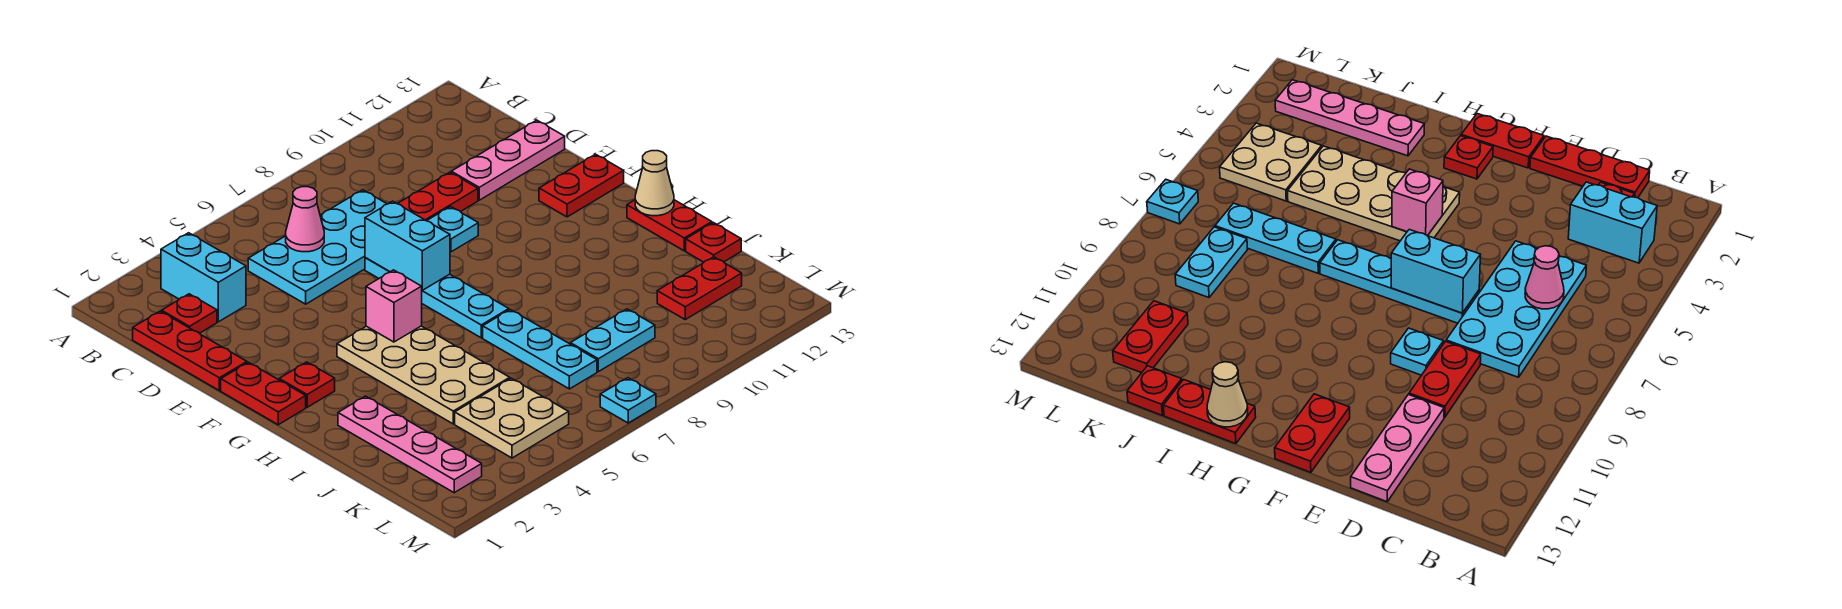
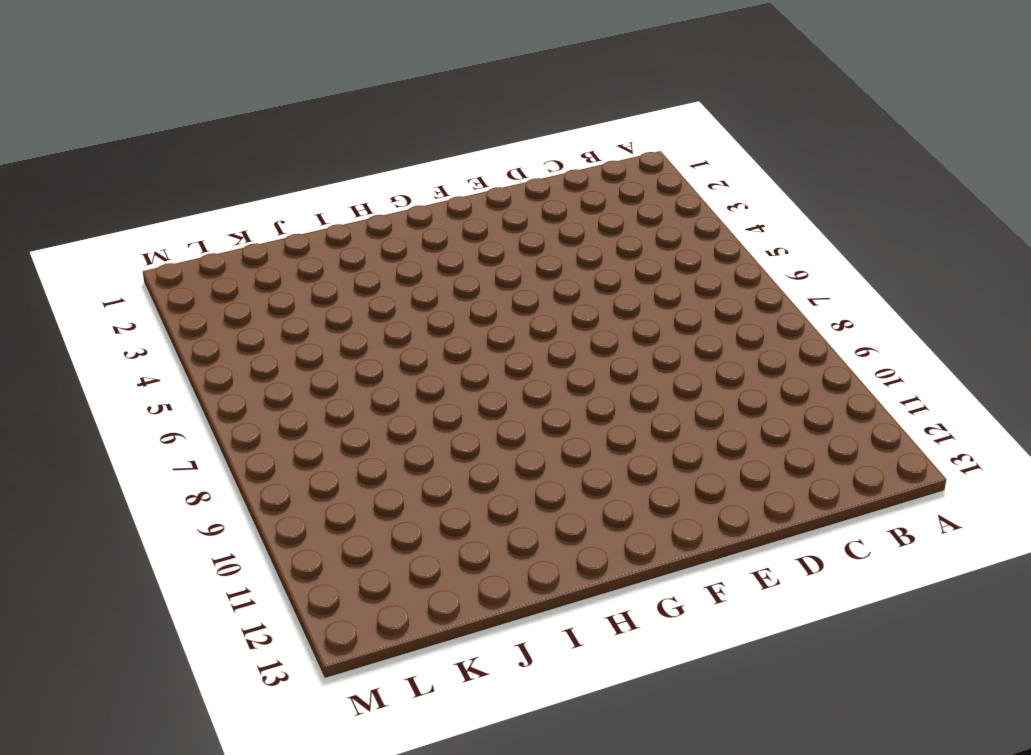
none -> cyan 1x2 brick [161,233,246,322]
none -> red 1x3 plate [133,311,247,391]
none -> red 1x1 plate [162,294,217,333]

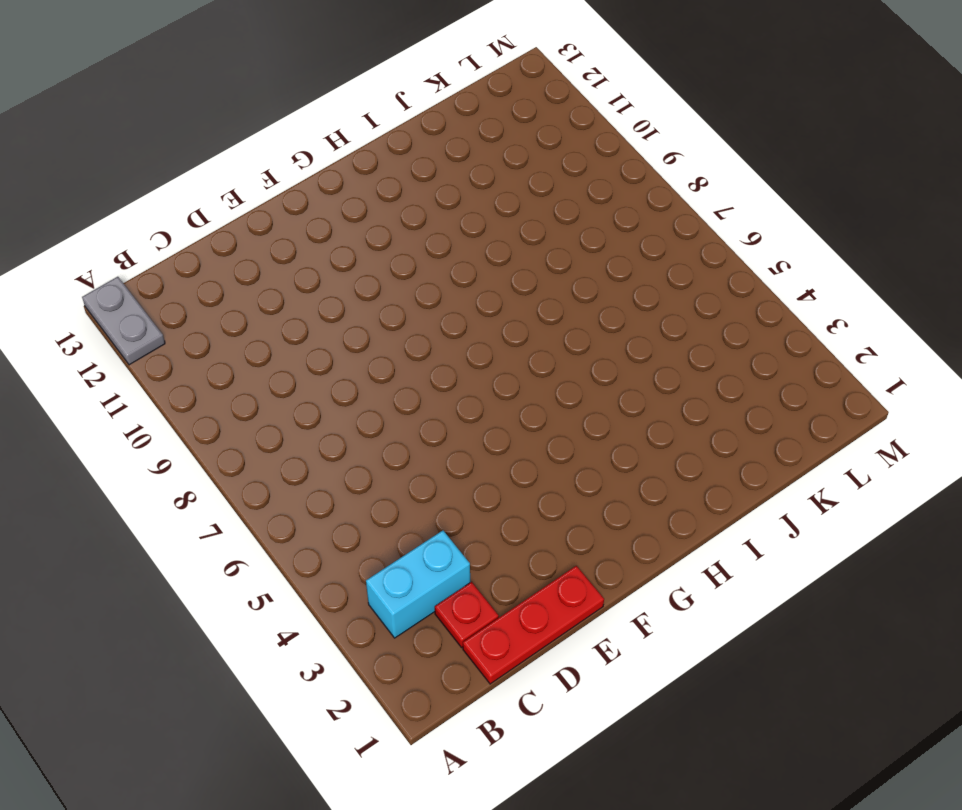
grey 1x2 plate [82,277,165,365] -> none
none -> cyan 2x4 plate [248,190,387,304]
none -> red 1x2 plate [398,172,478,221]
none -> pink 1x3 plate [451,120,565,200]

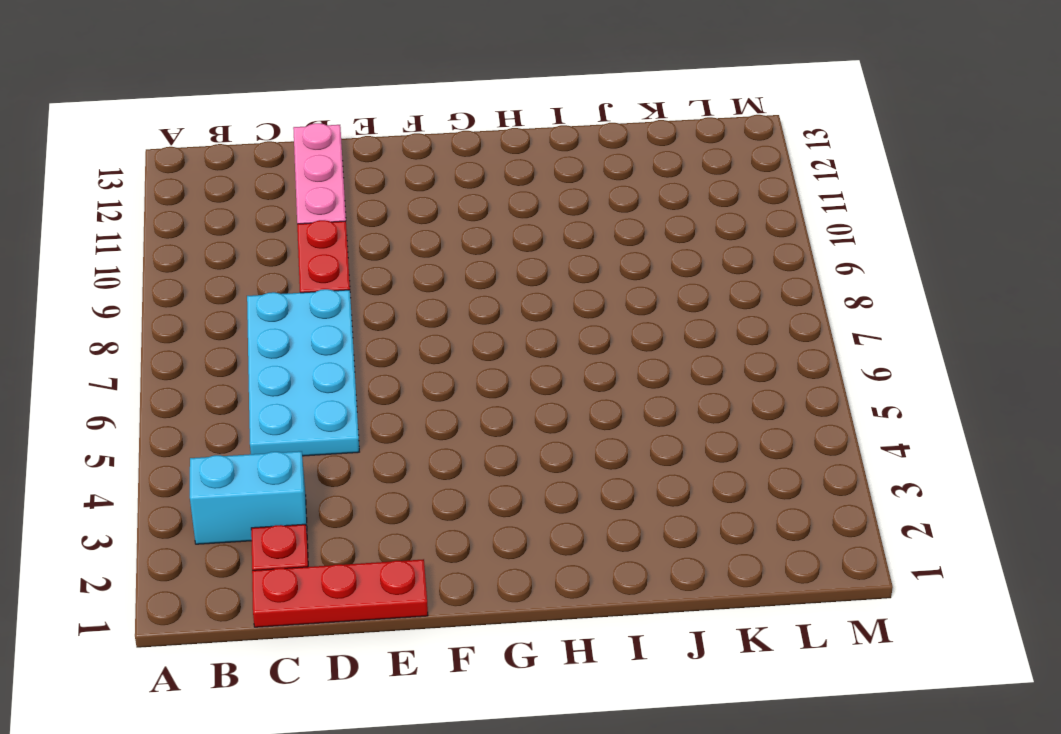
none -> cyan 1x4 plate [365,258,509,338]
none -> cyan 1x1 plate [427,207,478,252]
none -> red 1x2 plate [221,362,306,425]

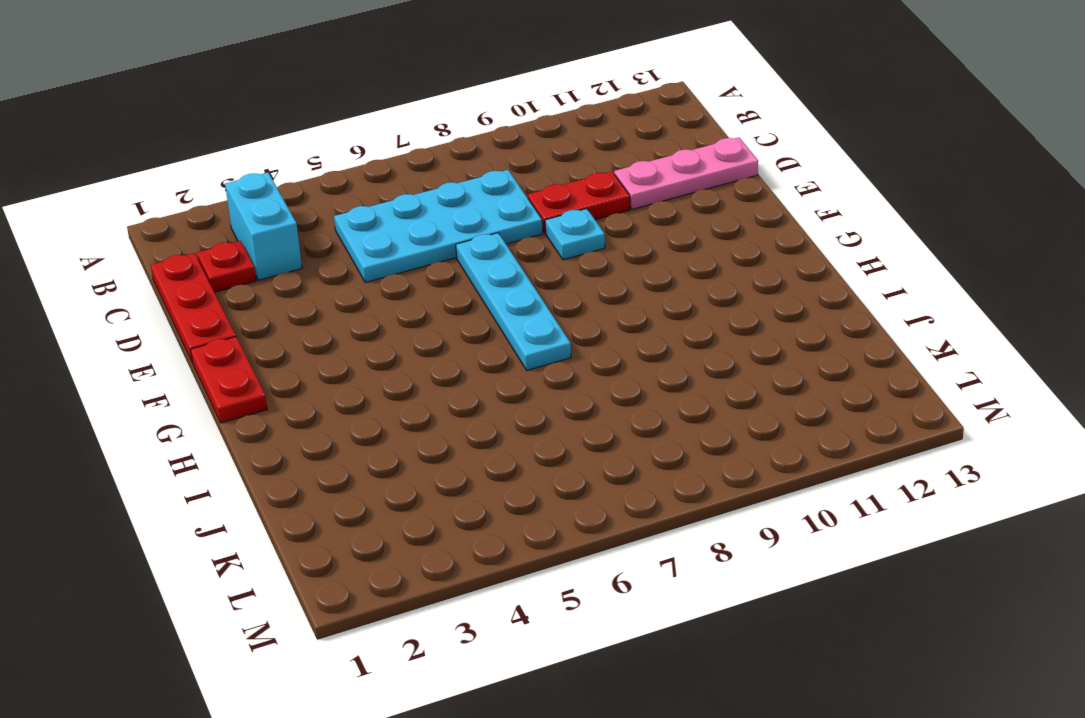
none -> red 1x2 plate [539,154,624,217]
none -> red 1x1 plate [279,362,335,407]
none -> tan 2x4 plate [337,326,510,424]

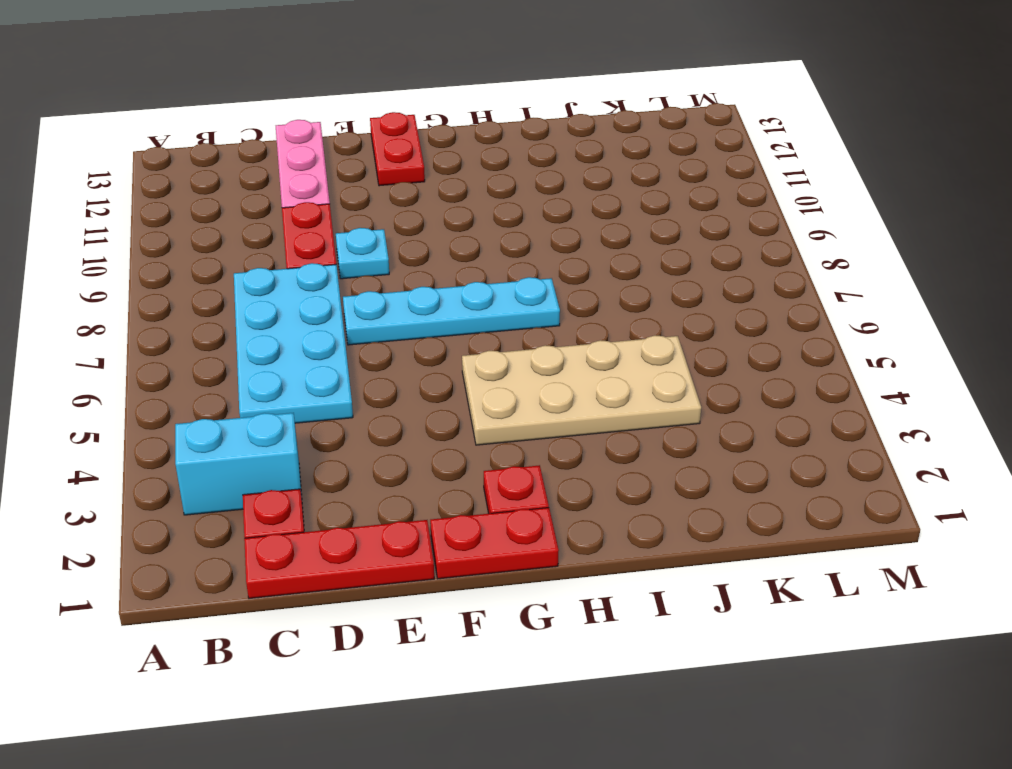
none -> red 1x2 plate [627,200,712,251]
none -> pink 1x4 plate [338,396,482,493]
none -> cyan 1x3 plate [483,310,597,389]

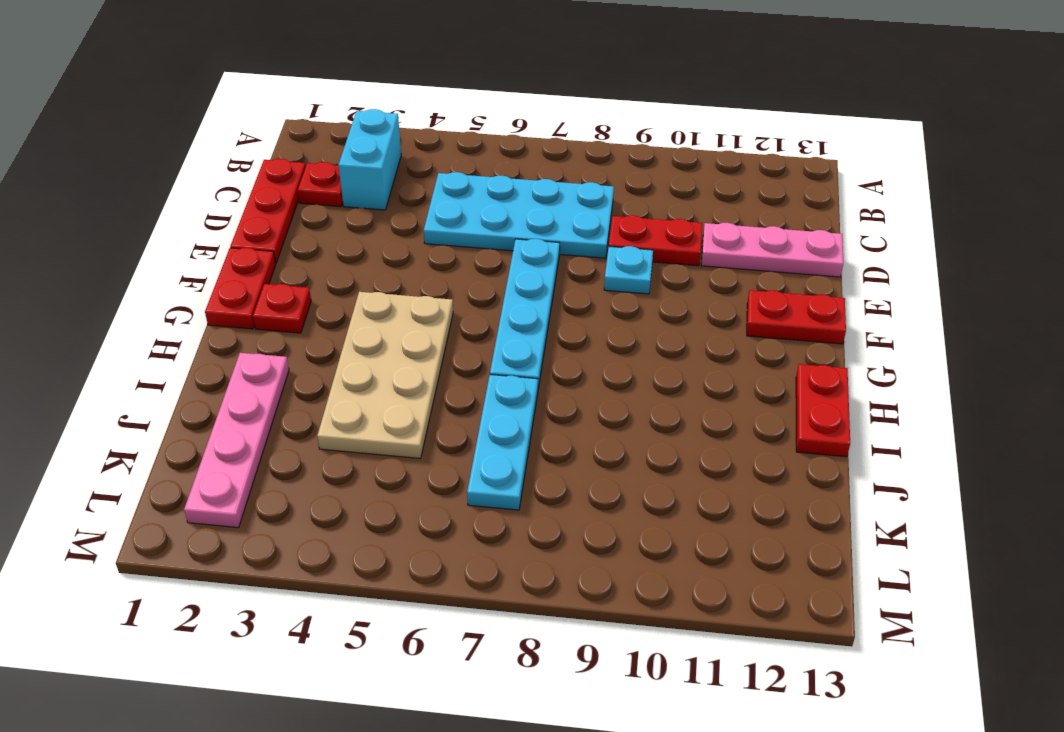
none -> red 1x1 plate [686,223,741,262]
none -> tan 2x2 plate [455,378,569,458]
none -> cyan 1x2 plate [570,309,655,372]

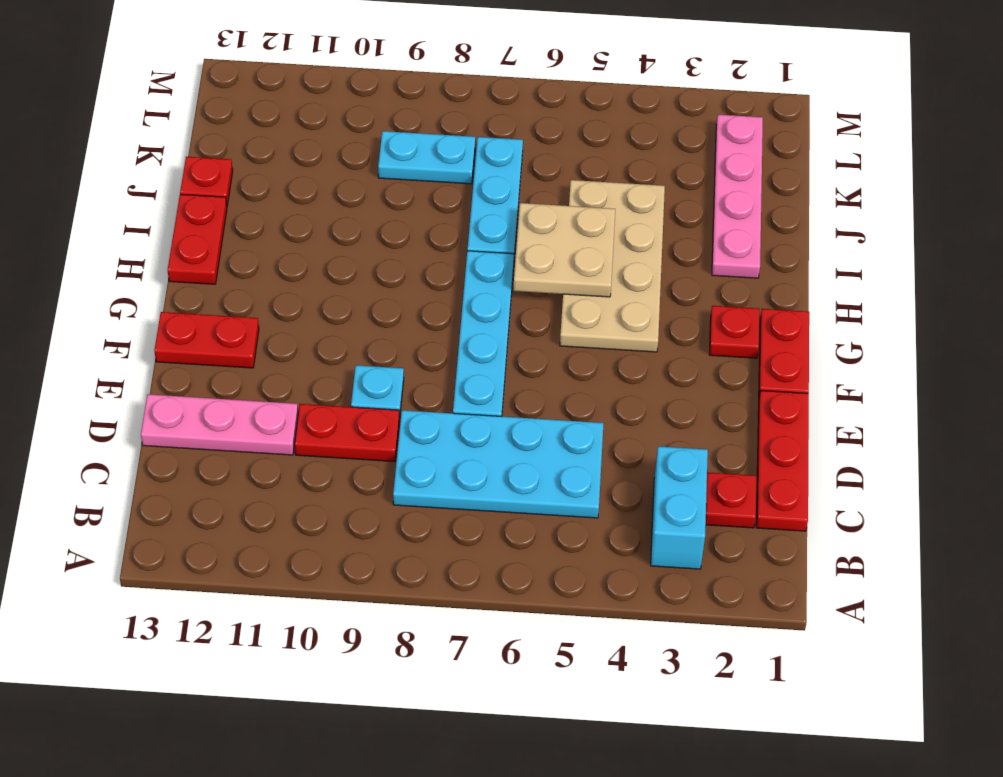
tan 2x2 plate [514,203,615,297] -> tan 2x2 plate moved to [455,378,569,458]
none -> red 1x2 plate [657,257,742,319]
none -> cyan 1x1 plate [600,378,656,423]
none -> pink 1x1 cone [286,187,324,252]

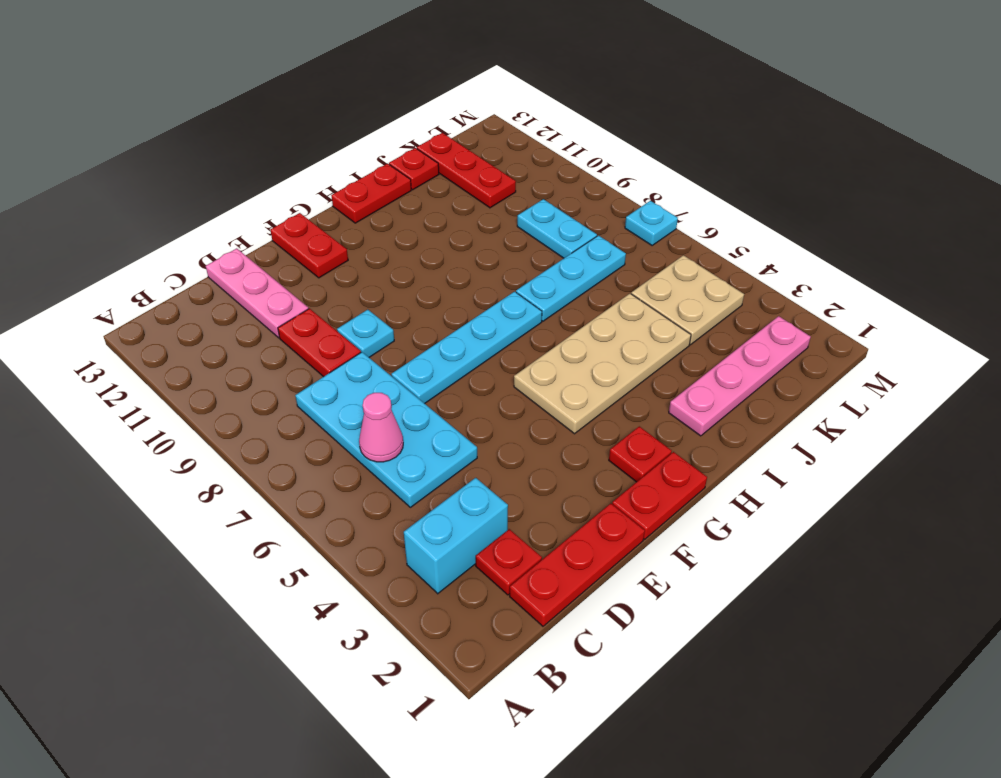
red 1x3 plate [417,133,516,208] -> red 1x2 plate [657,257,742,319]
none -> cyan 1x2 brick [365,201,450,290]
none -> pink 1x1 brick [366,270,422,342]
none -> tan 1x1 cone [635,151,674,216]

